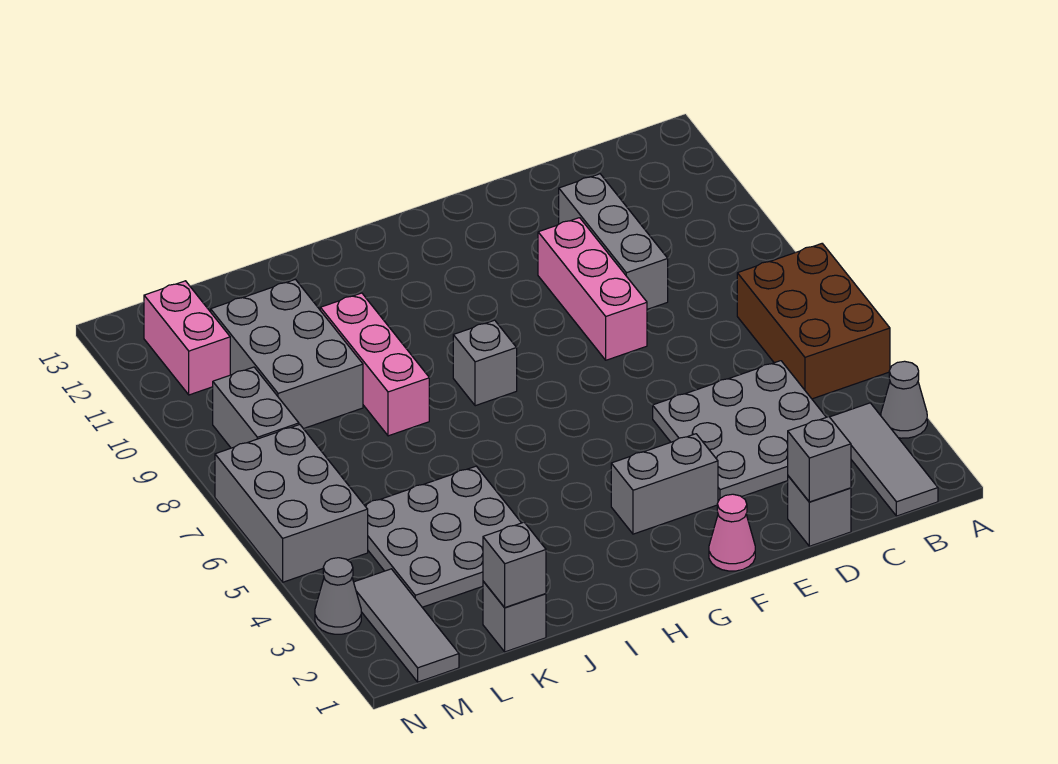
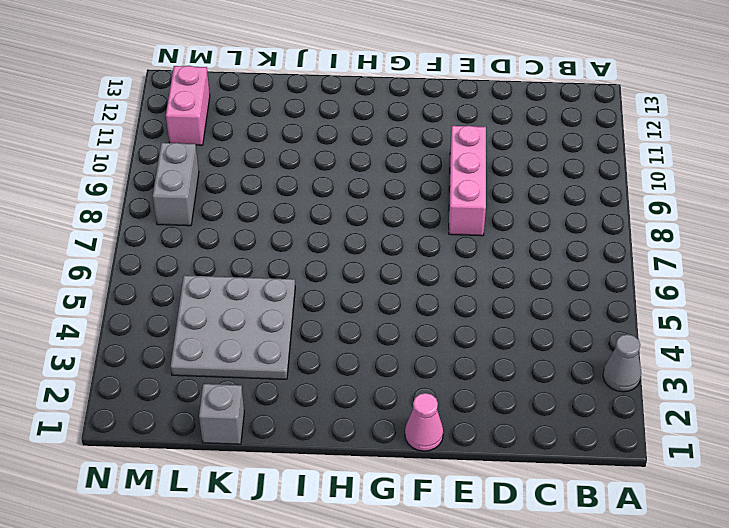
none -> brown 2x3 brick [737,244,890,399]
none -> grey 1x3 tile [830,403,938,516]
none -> grey 3x3 plate [653,361,826,501]

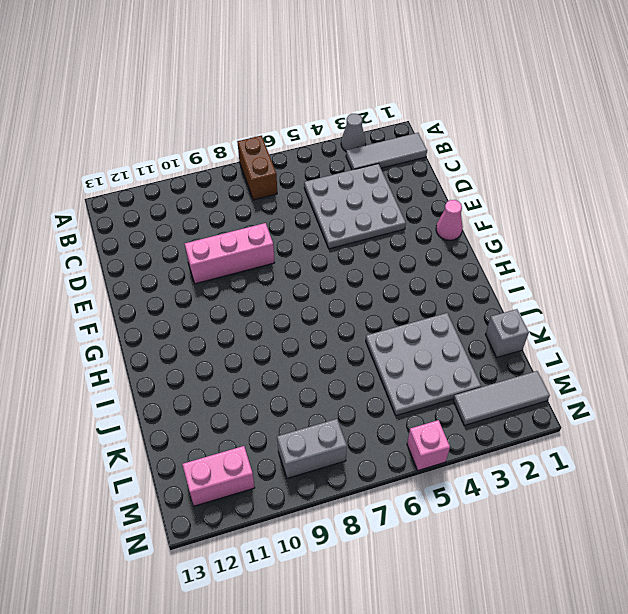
brown 1x2 brick [237,136,277,200] -> brown 2x3 brick [737,244,890,399]
pink 1x1 brick [407,420,450,470] -> grey 2x3 brick [215,425,368,582]
none -> grey 1x1 brick [788,476,851,546]
none -> grey 1x3 brick [559,174,668,309]
none -> grey 1x2 brick [611,434,718,534]

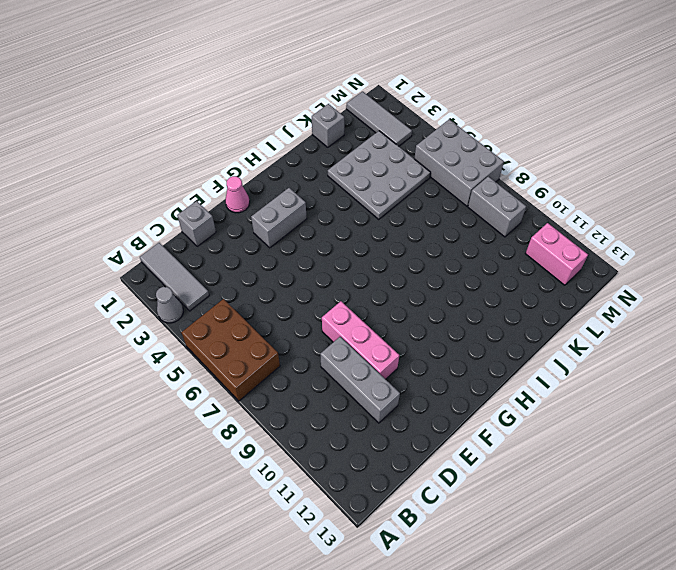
none -> grey 3x3 plate [653,361,826,501]
none -> grey 1x1 brick [453,320,517,406]
none -> pink 1x3 brick [320,293,429,436]

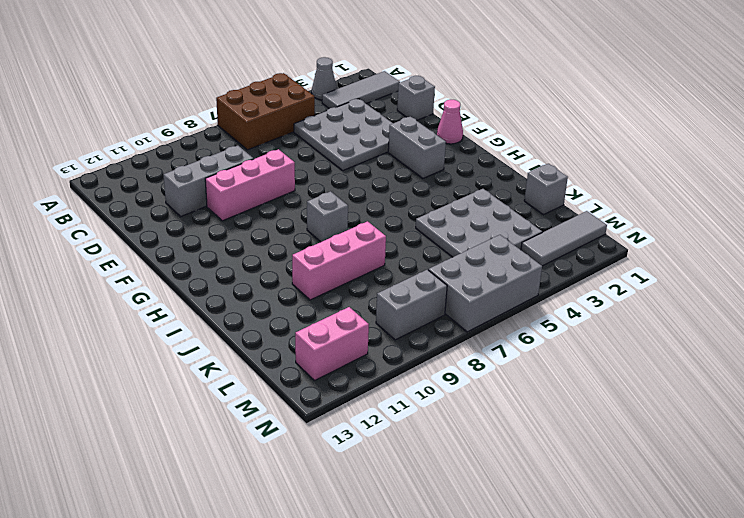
none -> grey 2x3 brick [211,279,363,429]
none -> grey 1x1 cone [315,558,361,634]
none -> grey 1x1 brick [788,417,851,502]

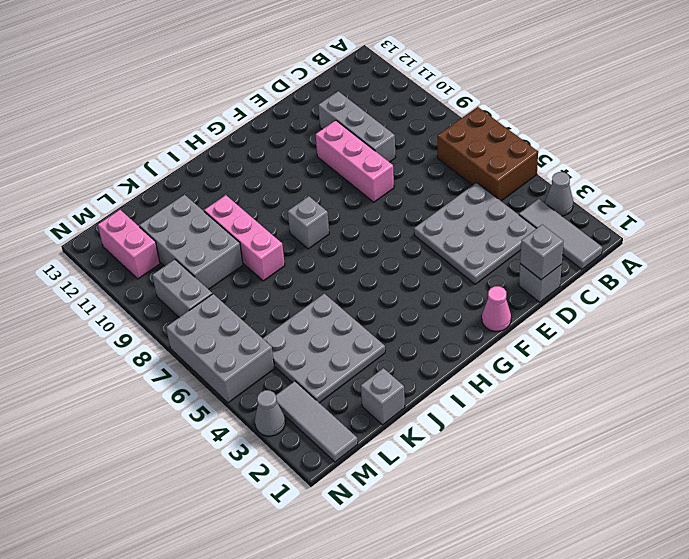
none -> grey 1x2 brick [611,434,718,534]
none -> grey 1x1 brick [483,522,546,607]

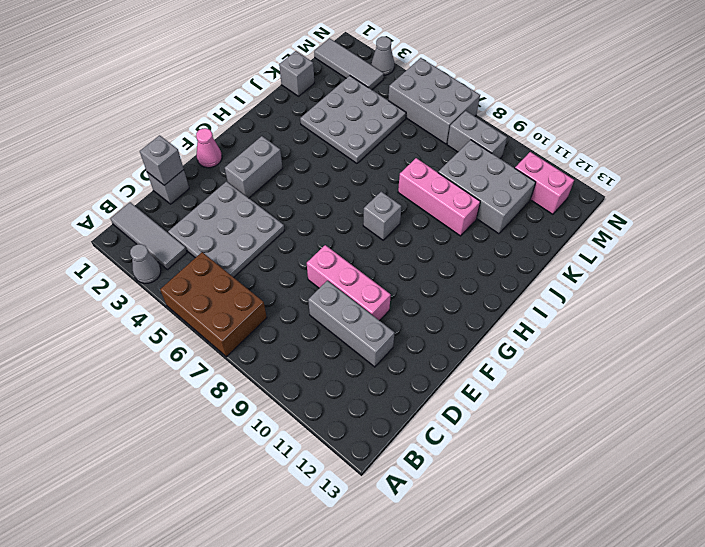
none -> grey 1x1 brick [483,522,546,607]

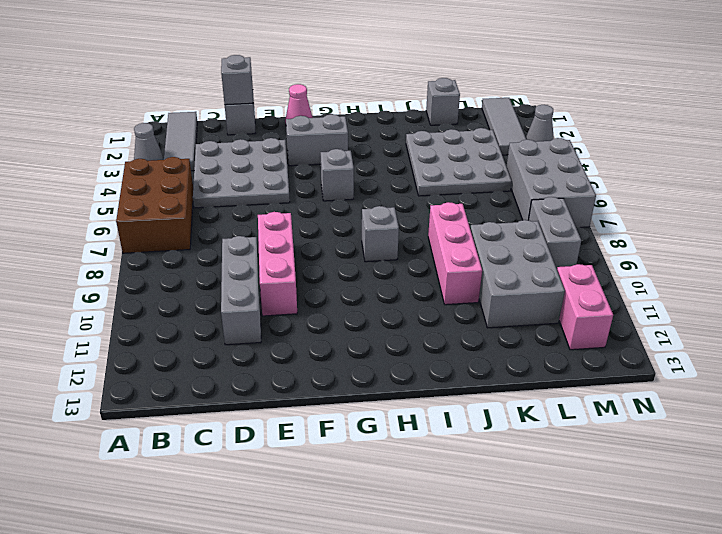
grey 1x1 brick [321,149,354,201] -> grey 1x1 brick moved to [483,522,546,607]

